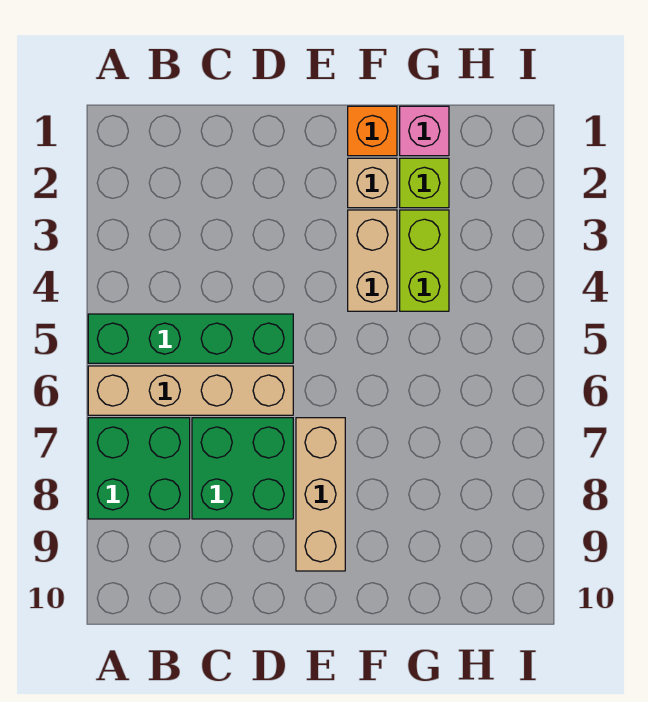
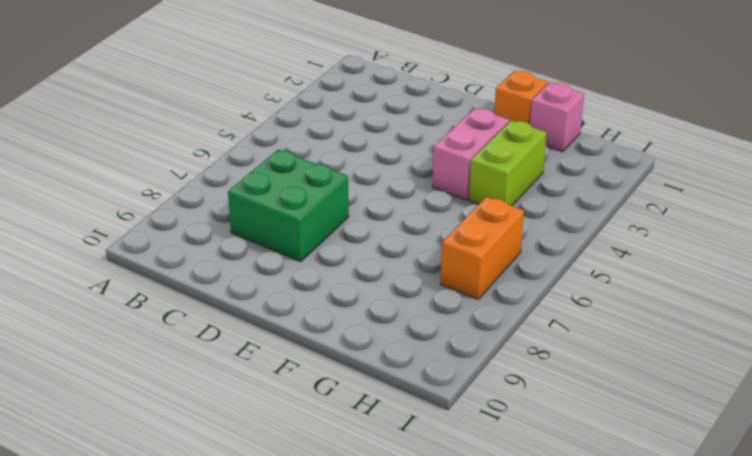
pink 1x2 brick [433,108,509,200] -> tan 1x2 brick [348,210,397,311]
orange 1x2 brick [441,197,524,299] -> none
none -> green 1x4 brick [88,314,293,363]
none -> tan 1x4 brick [88,366,293,415]

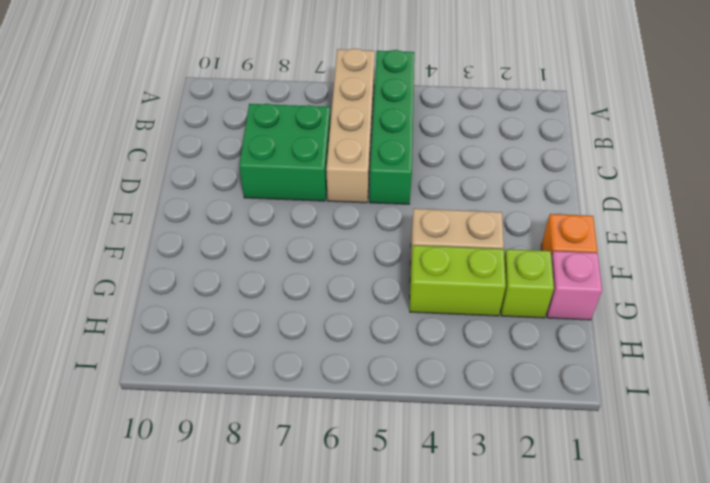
none -> green 2x2 brick [88,418,190,519]
none -> tan 1x3 brick [296,418,345,571]

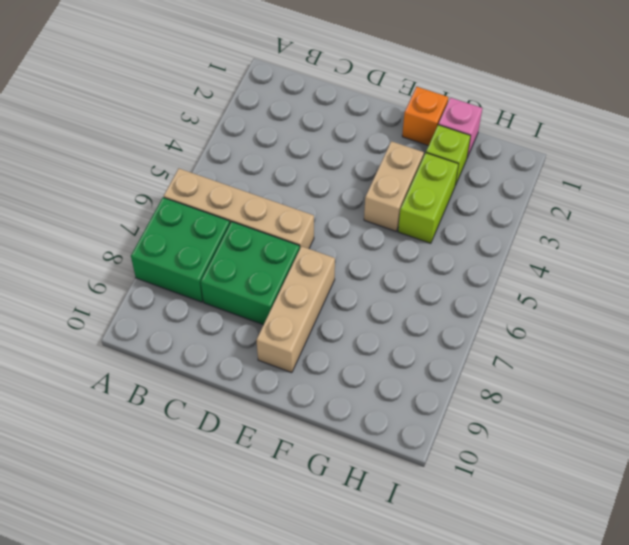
none -> green 1x4 brick [88,314,293,363]
none -> tan 1x1 brick [348,158,397,208]

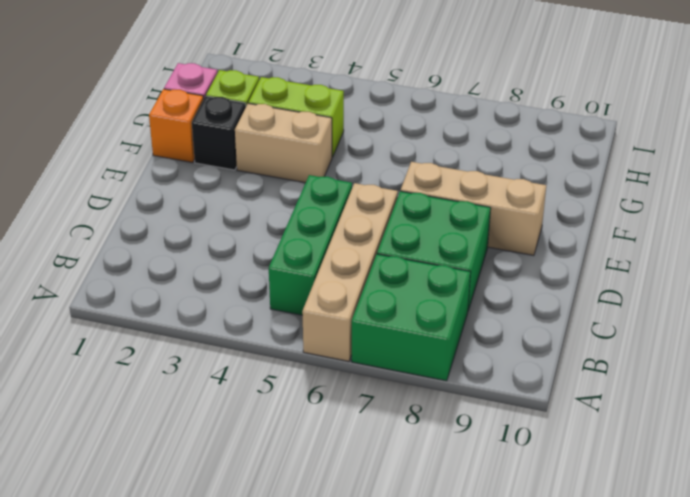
green 1x3 brick [269,175,352,315] -> green 1x4 brick [88,314,293,363]
black 1x1 brick [192,96,246,170] -> tan 1x1 brick [348,158,397,208]

